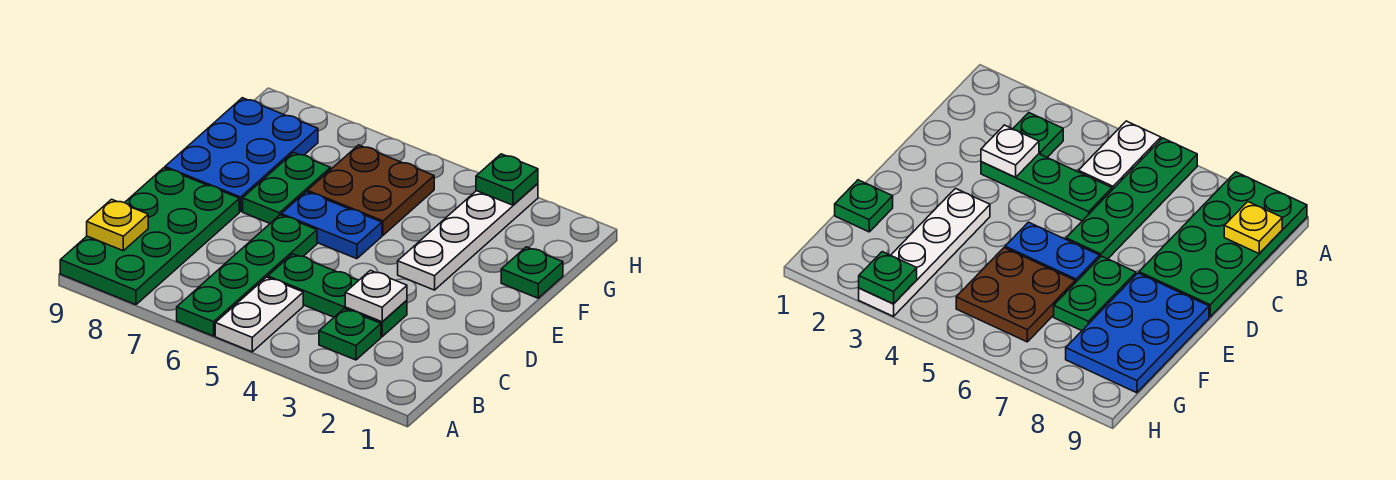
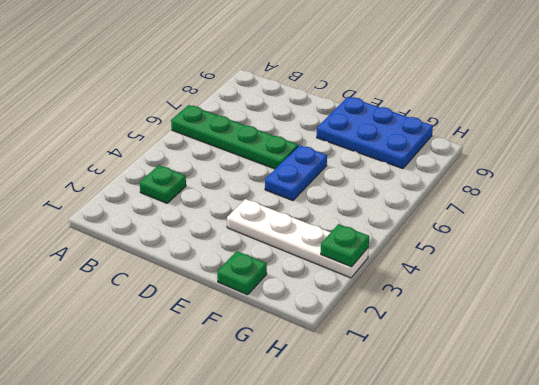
none -> white 1x2 plate [215,277,303,352]
none -> green 2x4 plate [60,168,239,305]
none -> green 1x3 plate [268,254,407,337]

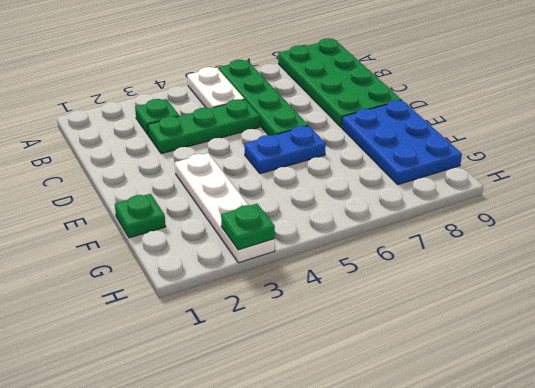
none -> green 1x2 plate [243,153,331,223]
none -> brown 2x2 plate [307,145,434,235]
none -> yellow 1x1 plate [87,199,148,251]

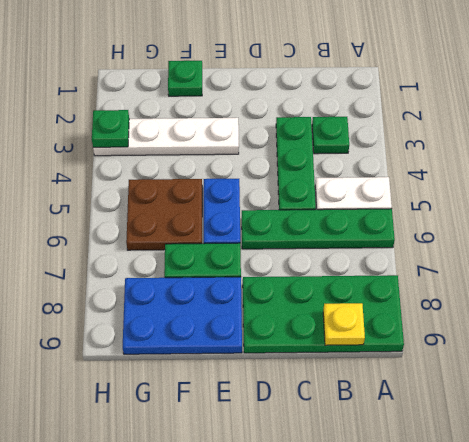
none -> white 1x1 plate [345,270,407,322]

